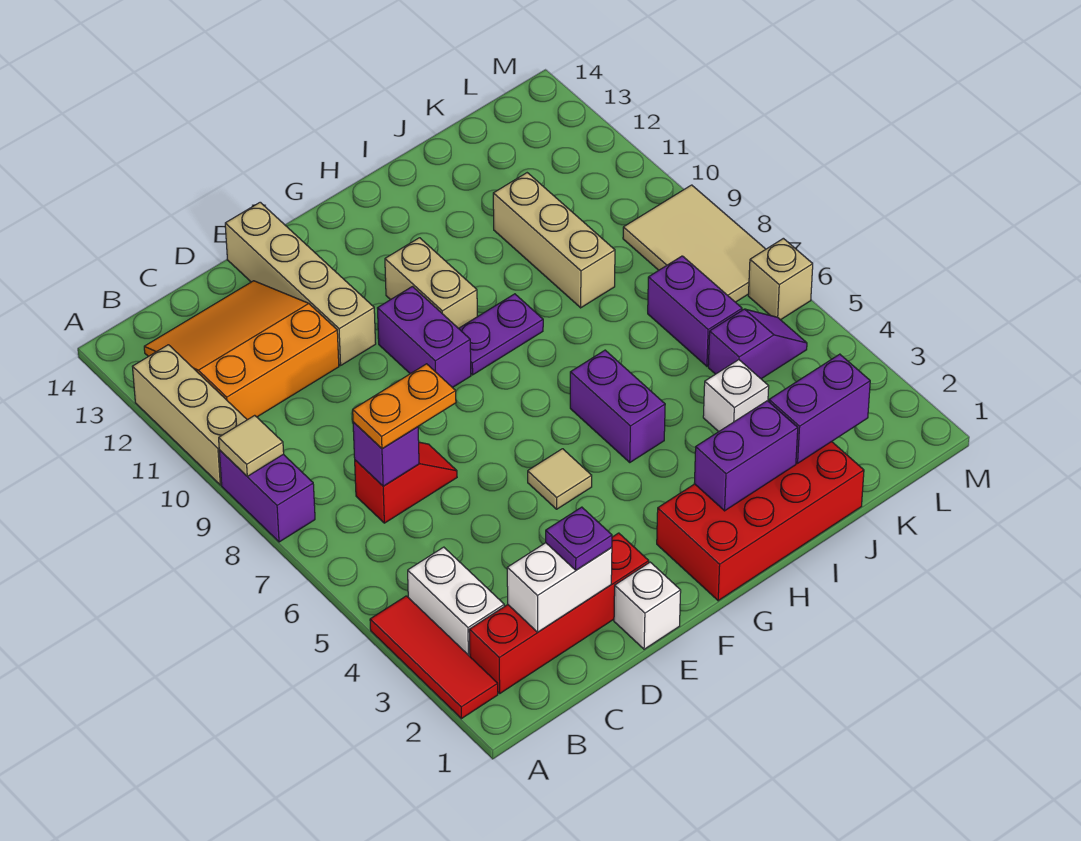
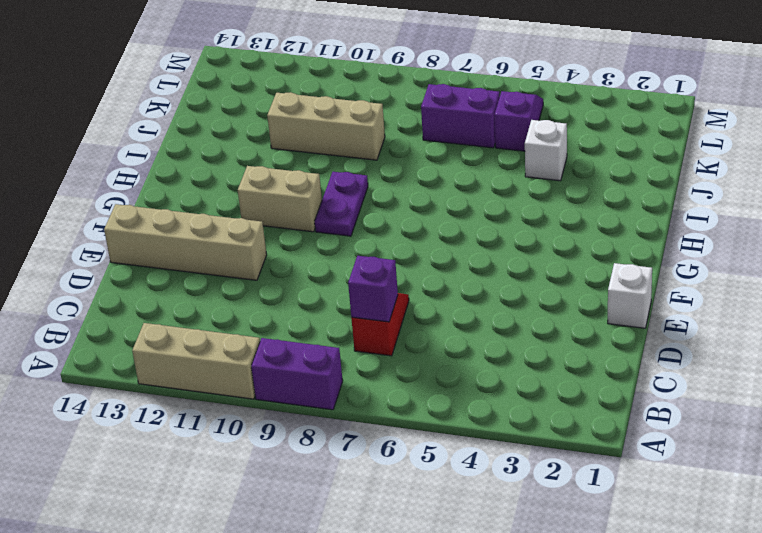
none -> red 1x3 tile [370,596,498,719]
none -> red 1x4 brick [469,533,649,693]
none -> white 1x2 brick [408,547,504,656]

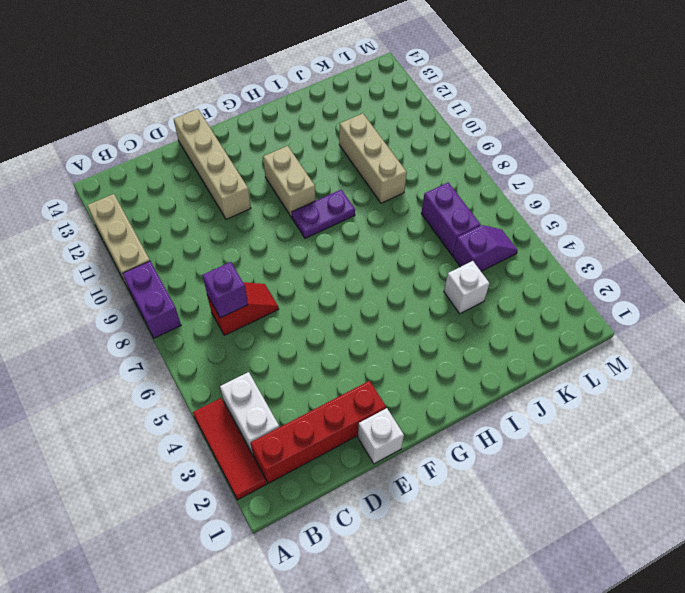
none -> orange 3x3 slope [144,281,339,420]
none -> tan 1x1 tile [528,449,592,509]
none -> purple 1x2 brick [378,287,471,388]

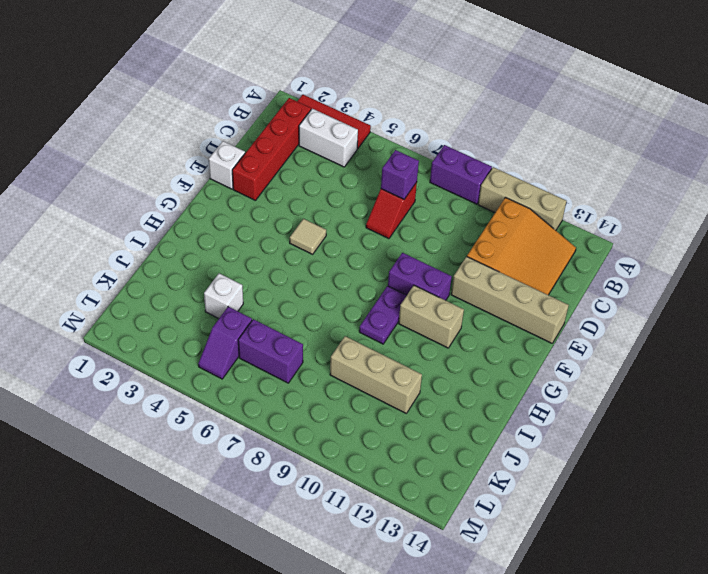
none -> red 2x4 brick [657,442,864,601]
none -> purple 1x2 brick [570,350,665,462]
none -> tan 2x3 tile [623,185,766,302]

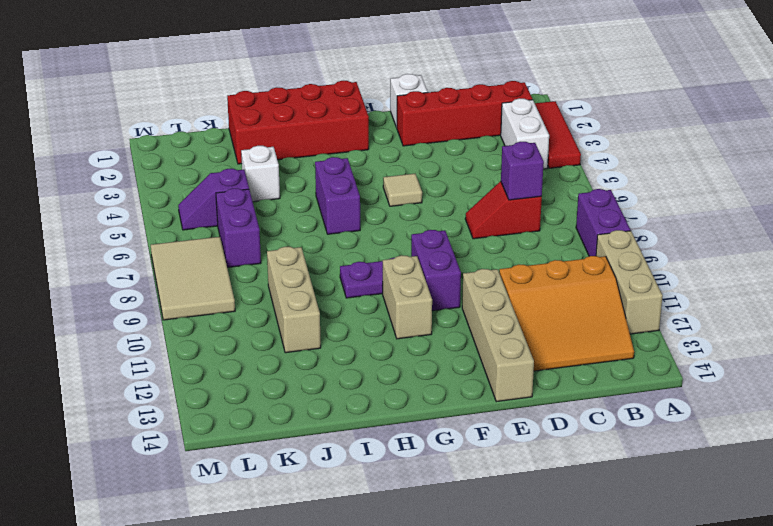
none -> tan 1x1 brick [748,238,813,320]
none -> tan 1x1 tile [219,415,284,476]
none -> white 1x2 brick [507,543,612,632]

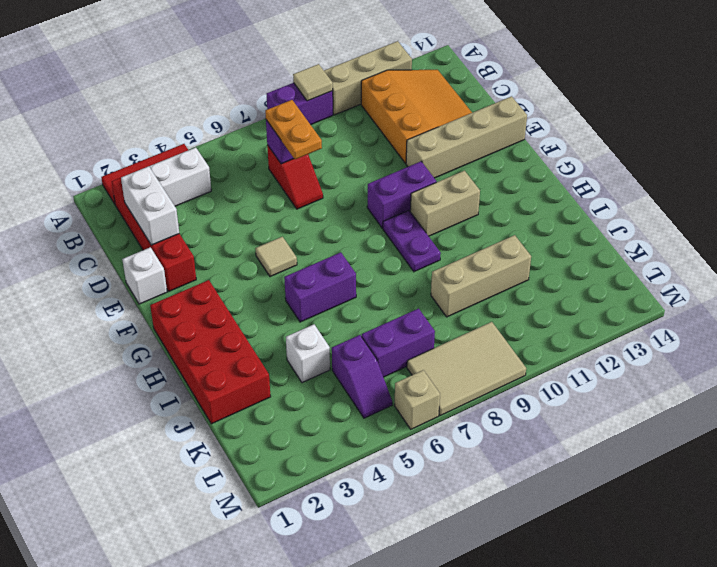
none -> purple 1x2 brick [694,401,798,511]
none -> purple 1x2 brick [769,354,870,463]
none -> purple 1x1 plate [546,507,612,570]

